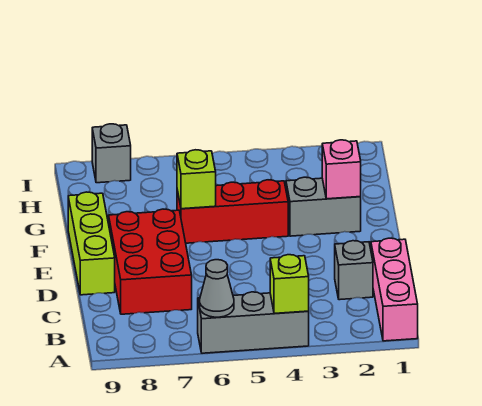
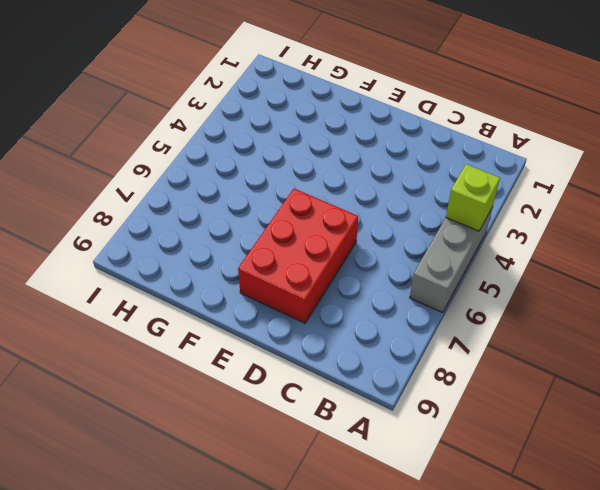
red 2x3 brick [238,189,358,323] -> red 2x3 brick turned to [109,209,192,314]
none -> pink 1x3 brick [371,238,418,341]
none -> grey 1x1 brick [335,241,373,300]
none -> lime 1x3 brick [68,192,115,295]

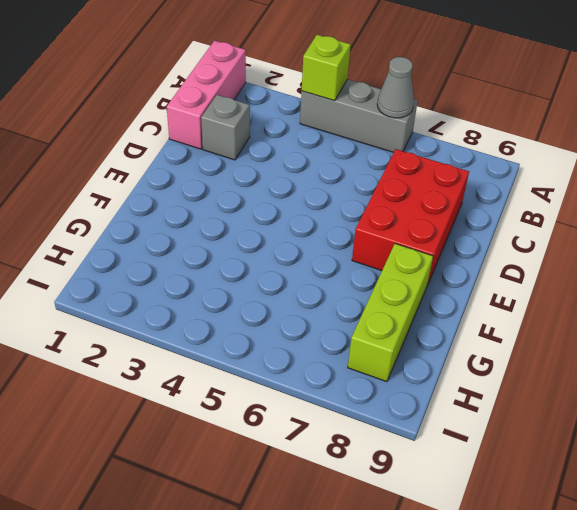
lime 1x3 brick [348,244,433,382] -> lime 1x3 brick moved to [68,192,115,295]
none -> grey 1x2 brick [286,177,361,236]
none -> red 1x3 brick [177,180,288,243]
none -> grey 1x1 brick [92,124,131,183]

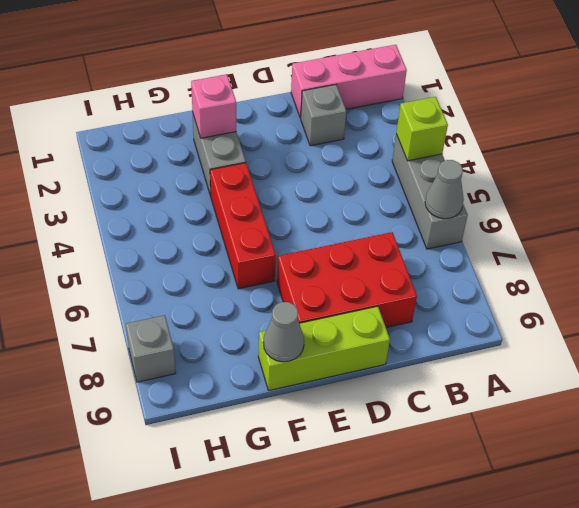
grey 1x1 cone [263,302,304,362] -> none
none -> lime 1x1 brick [177,150,216,209]

